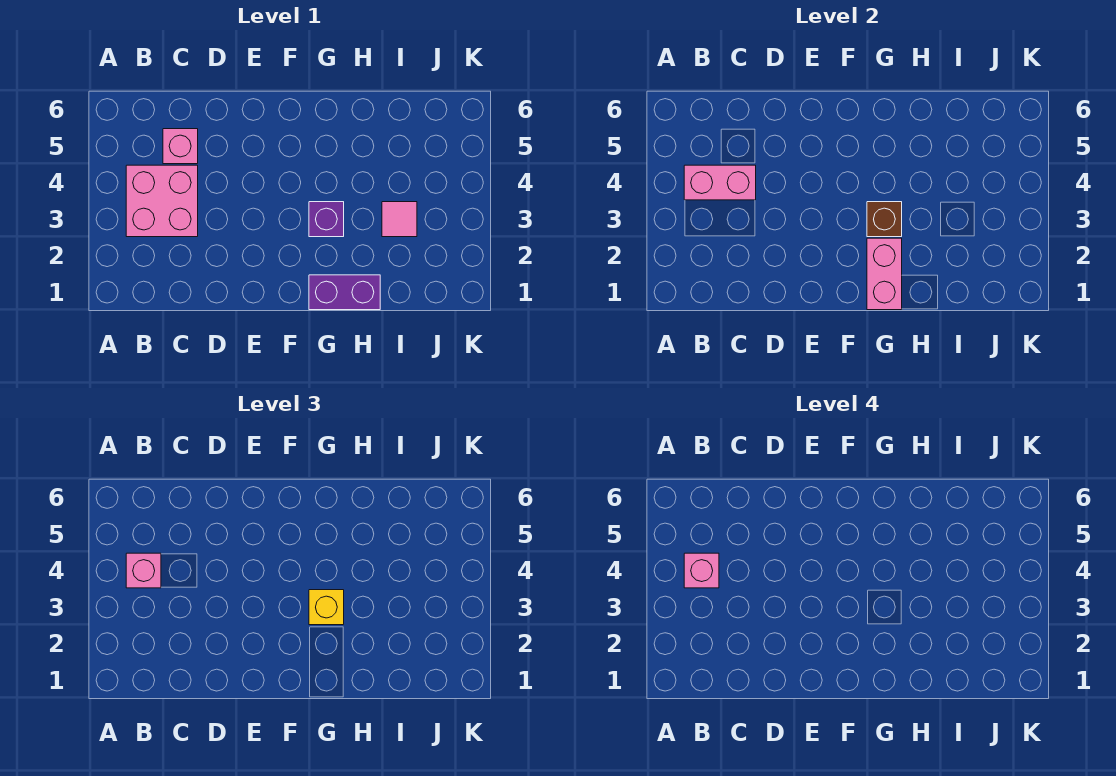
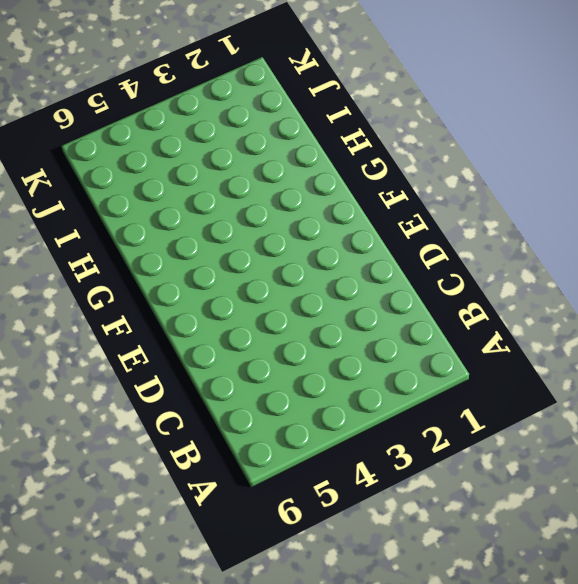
none -> pink 2x2 brick [126,165,198,237]
none -> pink 1x1 brick [163,129,198,164]

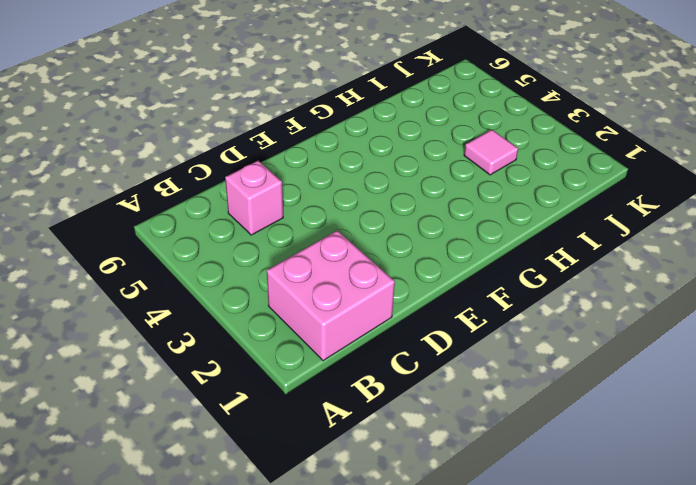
pink 2x2 brick [267,231,395,361] -> pink 2x2 brick moved to [126,165,198,237]
none -> purple 1x2 brick [309,275,380,310]
none -> purple 1x1 brick [309,202,344,237]

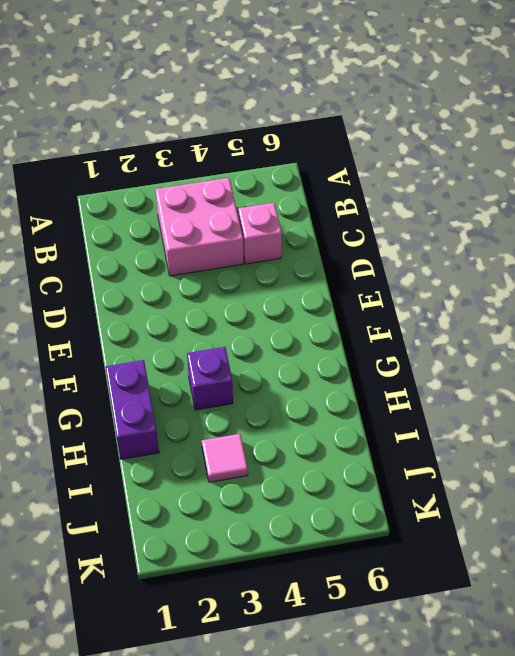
none -> pink 1x2 brick [684,165,756,200]
none -> pink 1x2 brick [867,238,902,310]

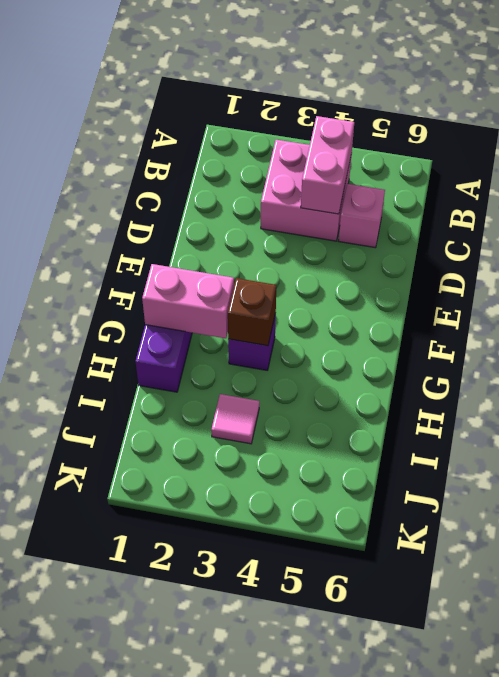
none -> pink 1x1 brick [126,553,161,588]
none -> yellow 1x1 brick [309,590,344,625]

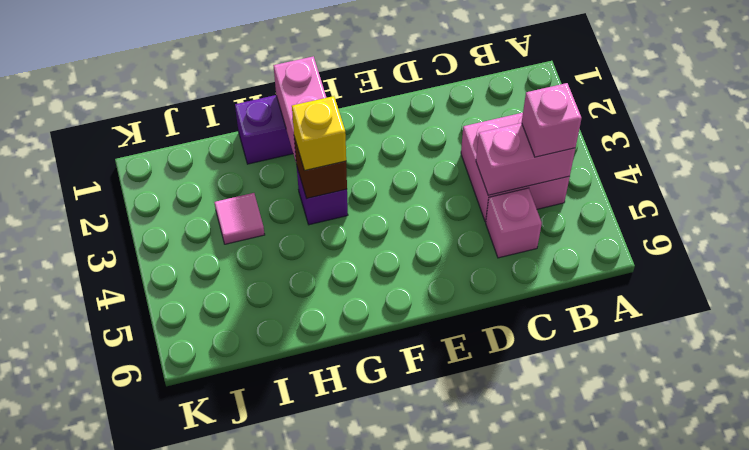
none -> pink 1x1 brick [684,553,719,588]

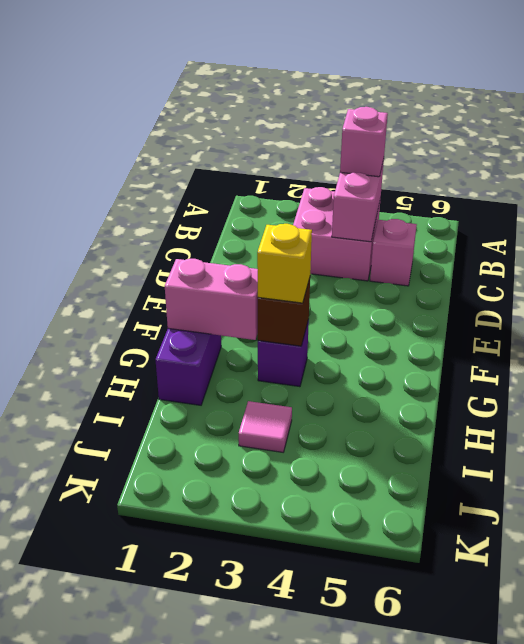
none -> pink 1x1 brick [684,553,719,588]

